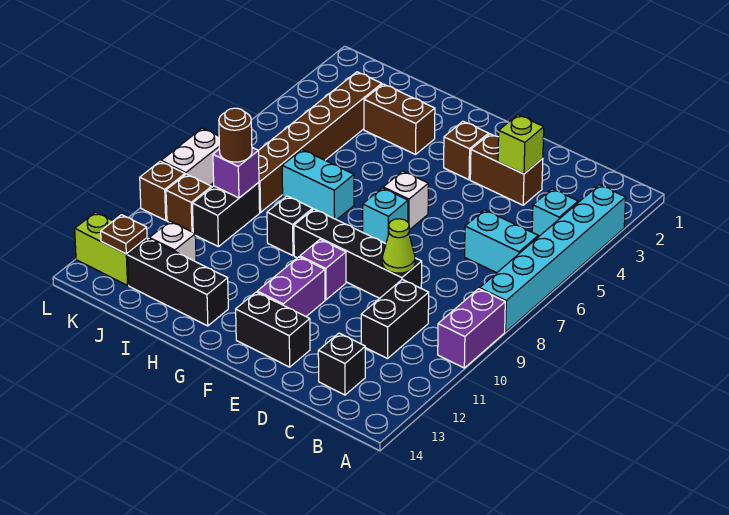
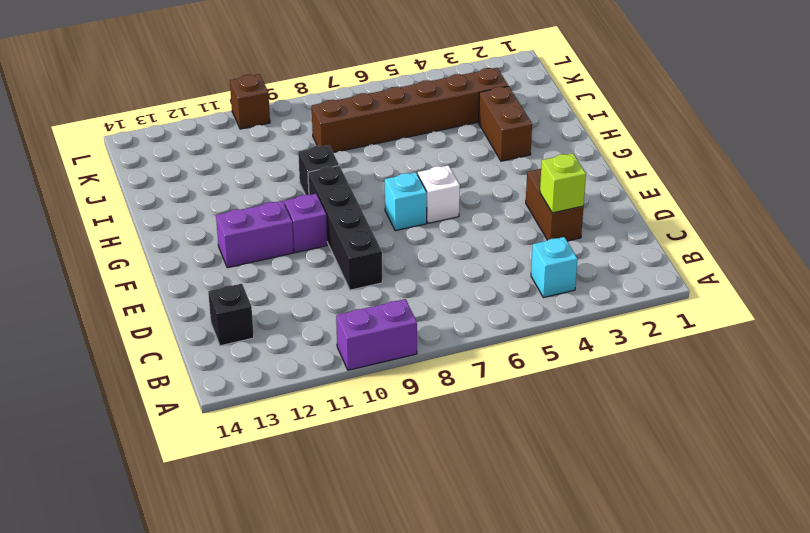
none -> cyan 1x6 brick [480,185,626,332]
none -> cyan 1x2 brick [465,210,538,273]
none -> black 1x2 brick [361,279,429,358]
none -> black 1x2 brick [236,292,310,367]

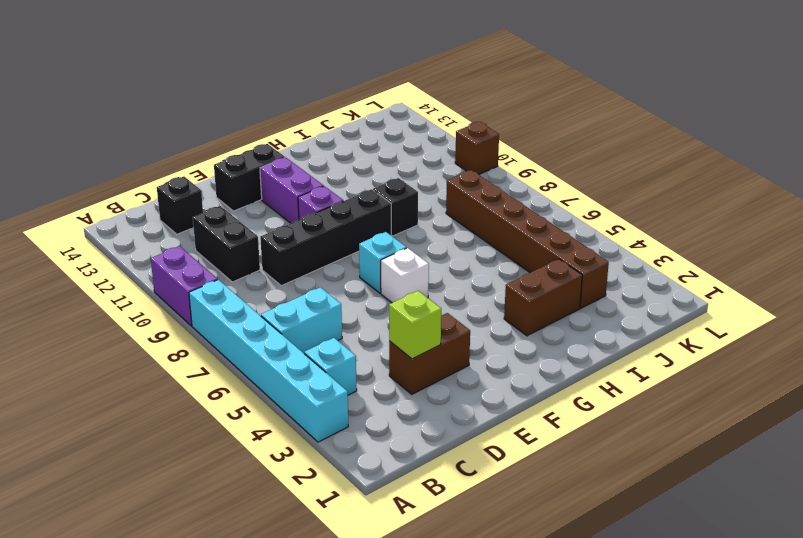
none -> brown 1x1 brick [444,121,489,180]
none -> cyan 1x2 brick [282,150,354,220]
none -> black 1x3 brick [128,239,228,326]
none -> black 1x2 brick [192,182,260,247]

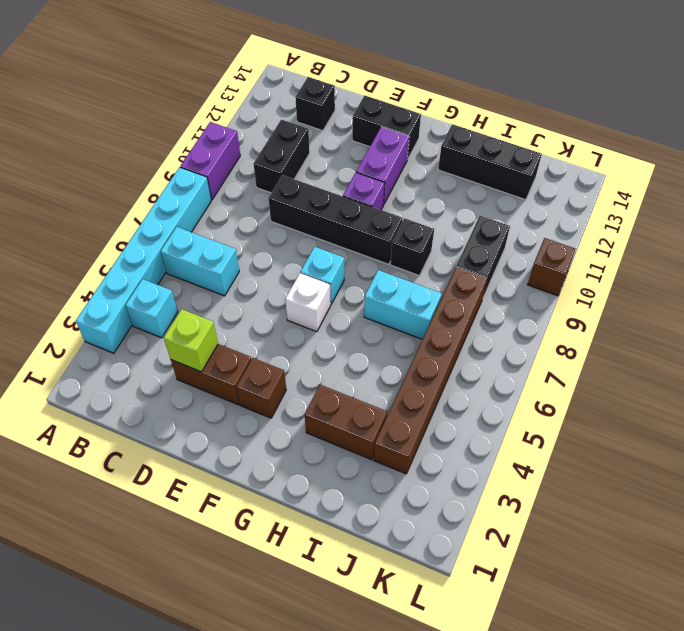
none -> white 1x1 brick [149,221,196,262]
none -> brown 1x1 brick [166,174,211,232]
none -> lime 1x2 brick [75,212,147,285]
none -> white 1x2 brick [161,128,219,185]

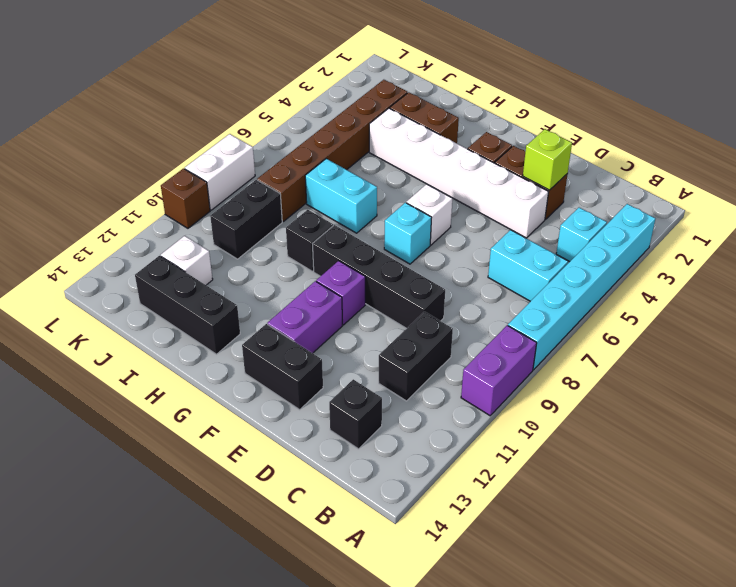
white 1x6 brick [369,108,548,238] -> none
none -> brown 1x1 brick [166,174,211,232]
none -> lime 1x2 brick [75,212,147,285]
none -> lime 1x1 cone [382,219,415,273]
none -> purple 1x1 brick [213,148,259,198]

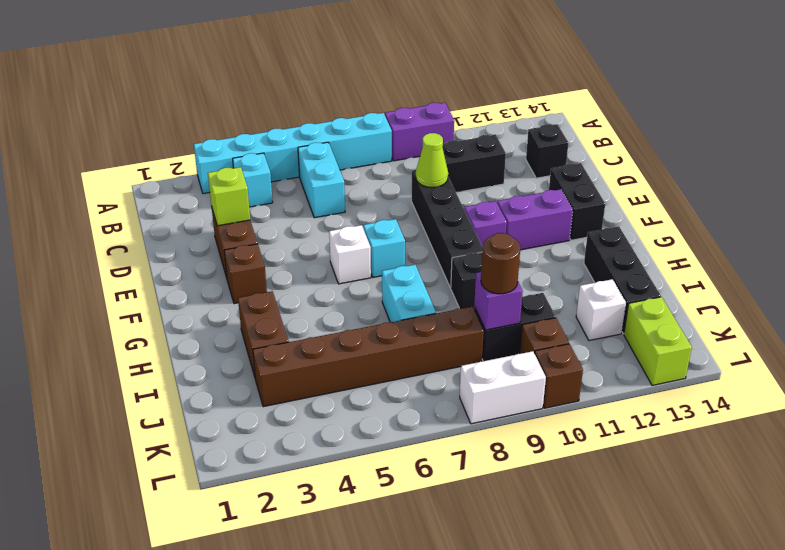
none -> brown 1x1 plate [101,215,147,254]

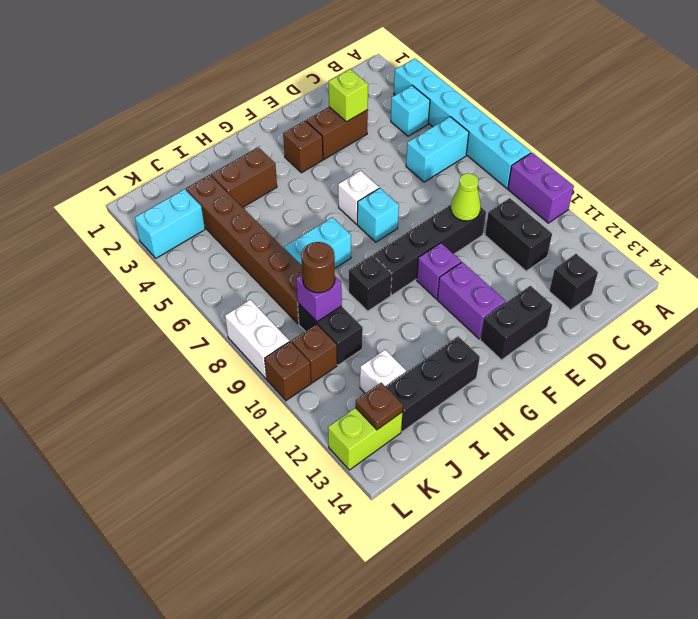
cyan 1x2 brick [135,189,205,258] -> none

